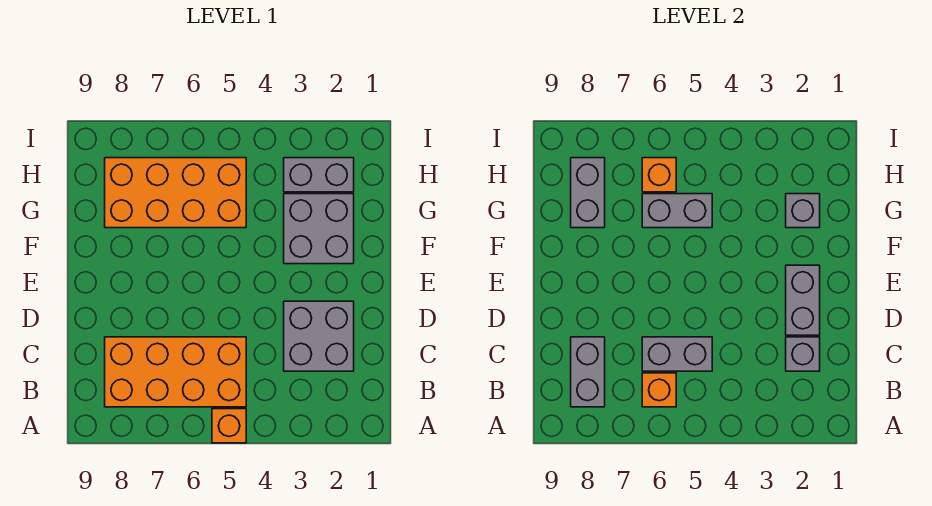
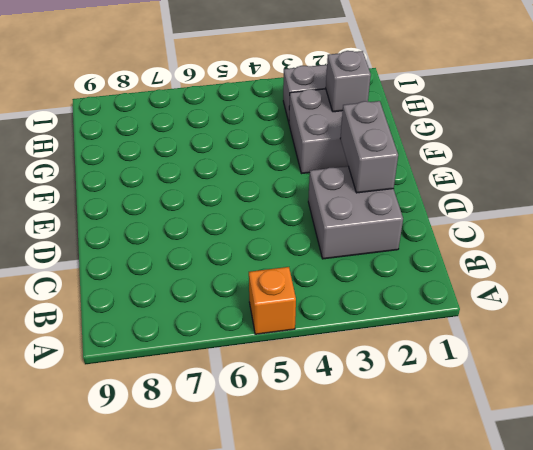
none -> orange 2x4 brick [105,337,246,407]
none -> orange 2x4 brick [105,158,246,228]
none -> orange 1x1 brick [642,373,676,407]

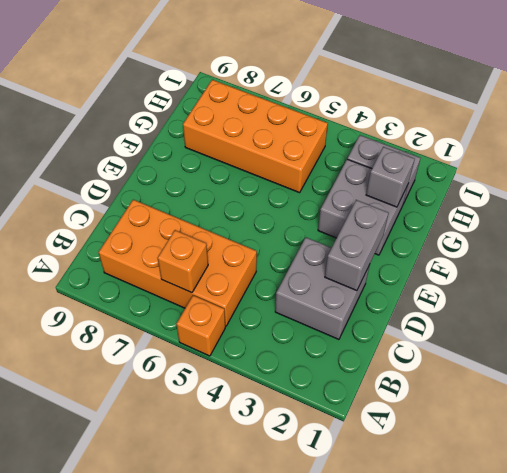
none -> grey 1x2 brick [571,337,605,407]
none -> grey 1x1 brick [786,337,820,371]
none -> grey 1x2 brick [642,337,712,371]

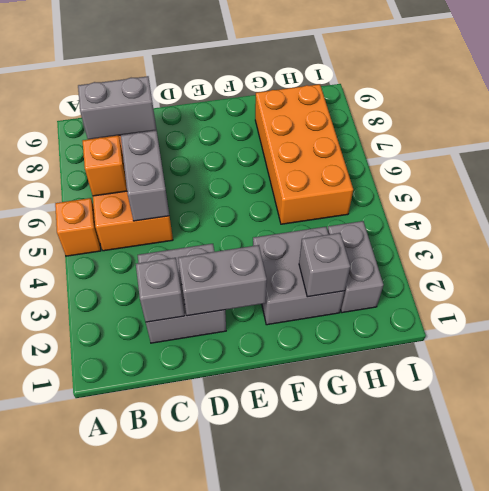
none -> grey 1x2 brick [642,194,712,228]
none -> grey 1x2 brick [571,158,605,228]
none -> orange 1x1 brick [642,158,676,192]

